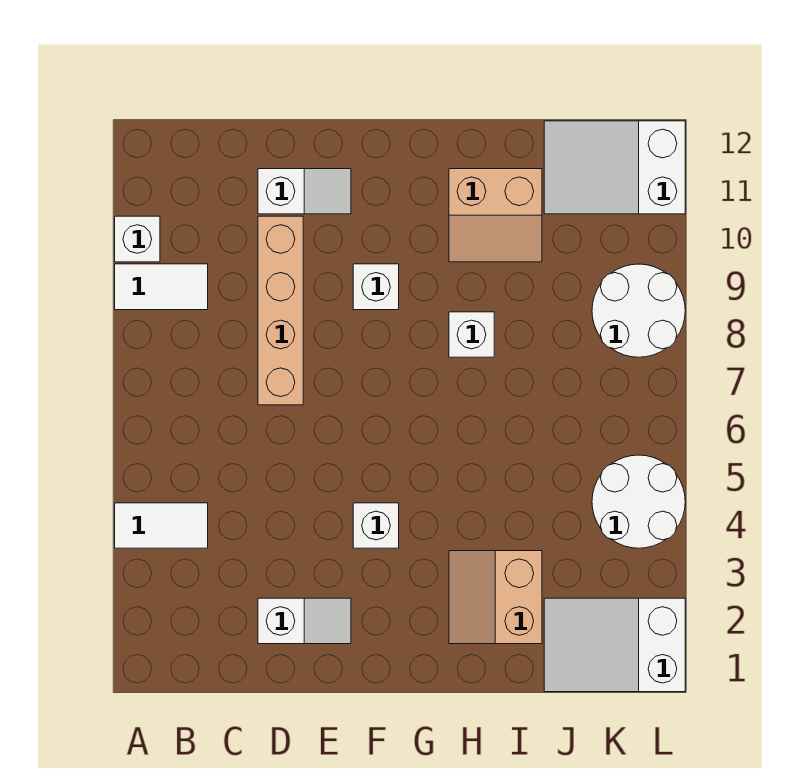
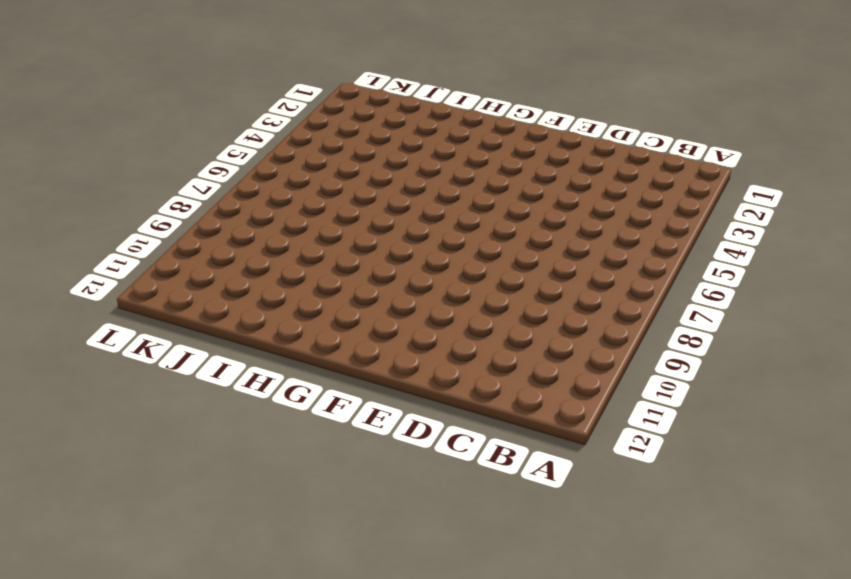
none -> white 1x2 tile [115,503,208,548]
none -> white 1x2 tile [115,264,208,310]
none -> white 1x1 brick [115,216,160,262]

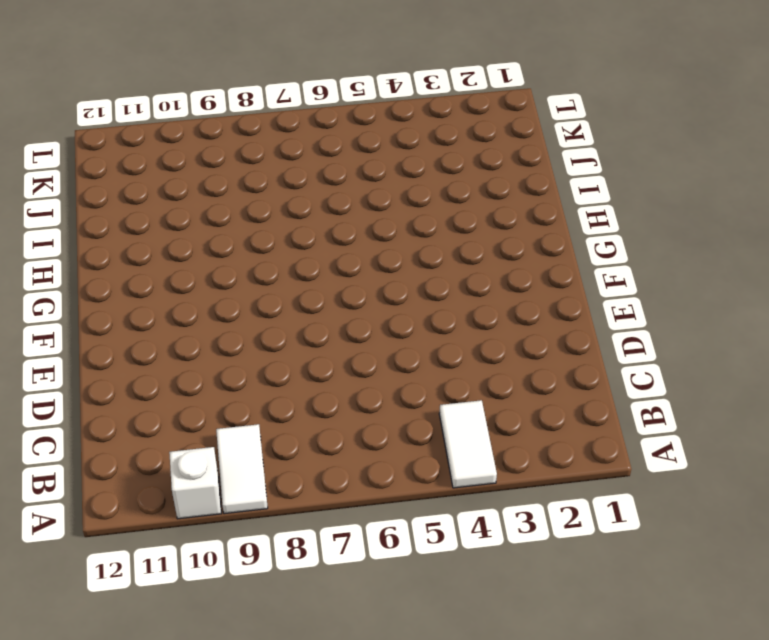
none -> white 1x2 slope [258,598,351,644]
none -> tan 1x4 brick [258,216,303,405]
none -> white 1x2 slope [258,169,351,214]

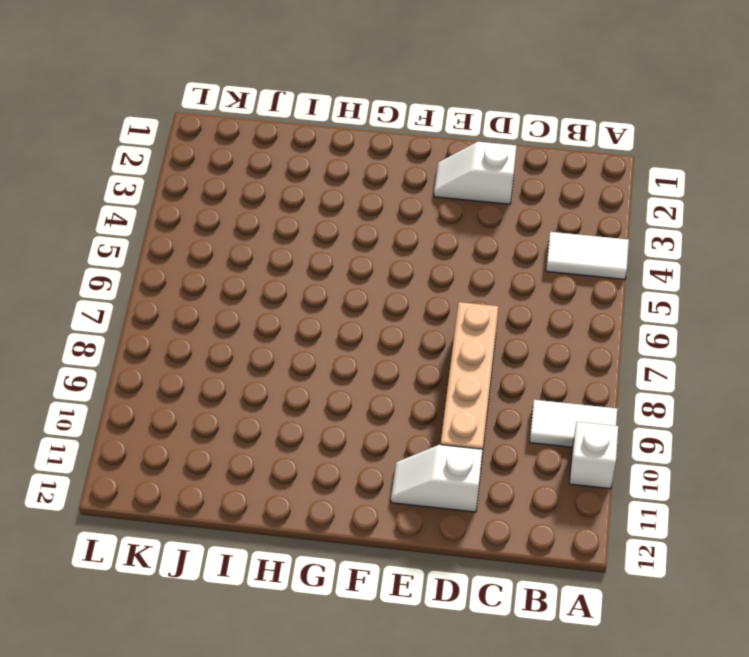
none -> white 1x1 brick [353,503,399,548]
none -> white 1x1 brick [353,264,399,310]
none -> tan 2x2 slope [449,551,542,644]

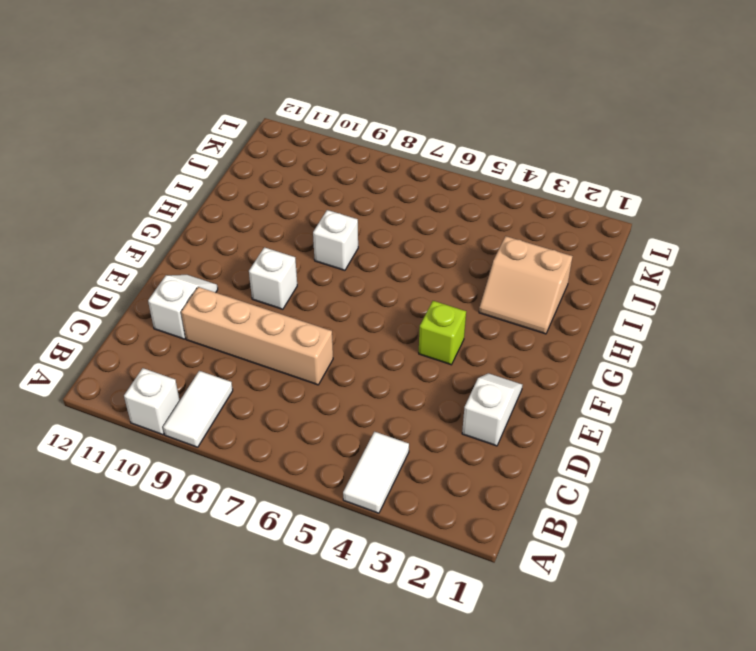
lime 1x1 brick [419,301,466,365] -> white 1x1 brick [353,503,399,548]
none -> tan 2x2 slope [449,169,542,262]
none -> white 2x3 slope [544,598,685,692]
none -> white 2x3 slope [544,121,685,214]

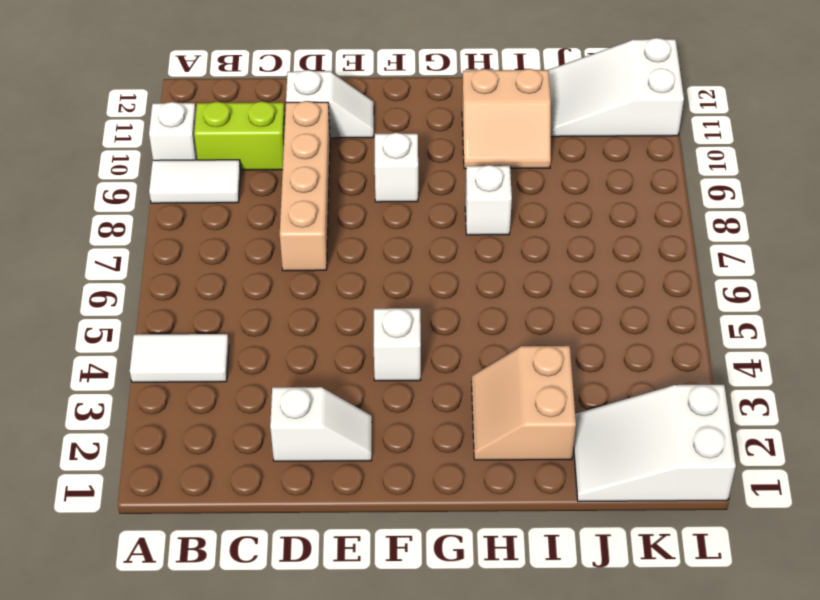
lime 1x2 brick [194,101,285,170] -> none
none -> white 2x2 round brick [592,455,685,548]
none -> white 2x2 round brick [592,264,685,357]

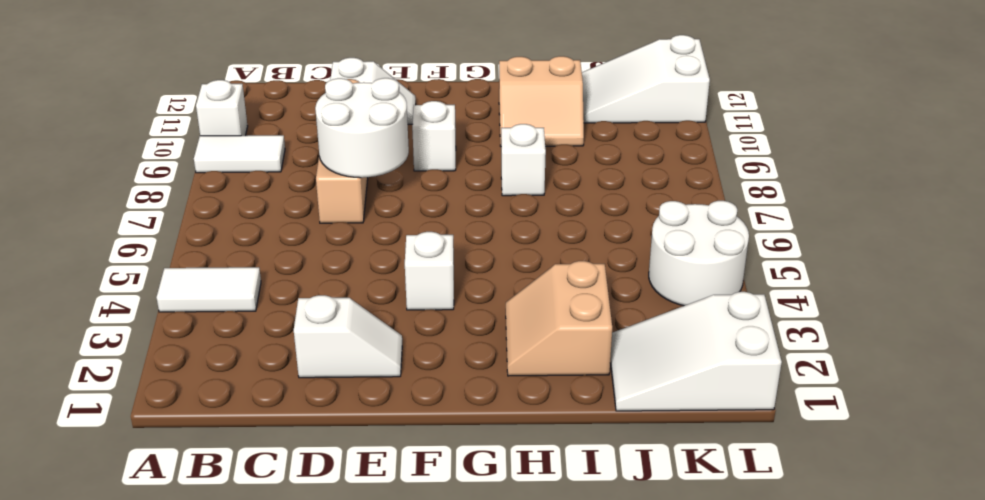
white 2x2 round brick [315,78,409,178] -> white 2x2 round brick moved to [592,264,685,357]

